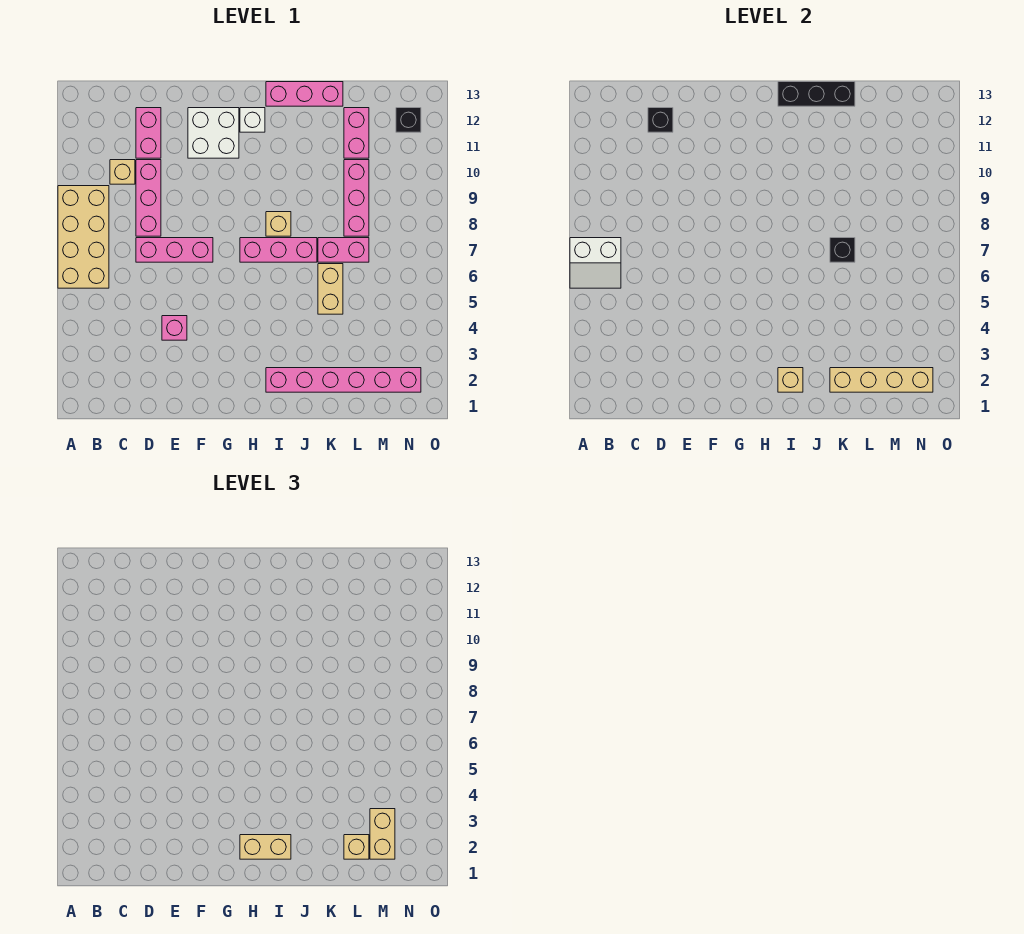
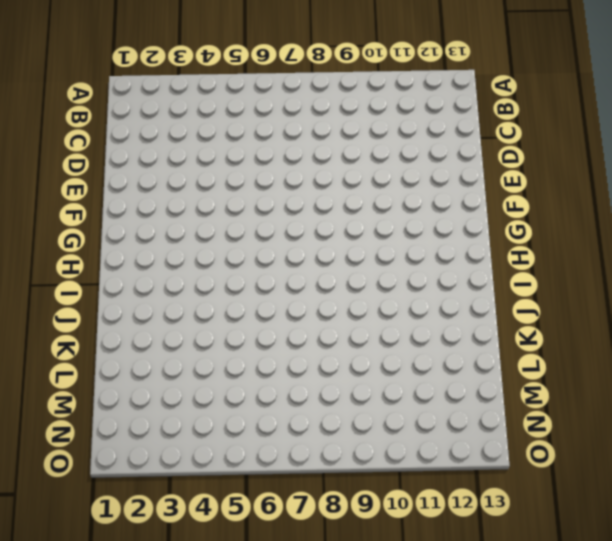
none -> tan 2x4 brick [58,186,109,288]
none -> tan 1x1 brick [110,160,135,184]
none -> pink 1x3 brick [136,238,213,262]

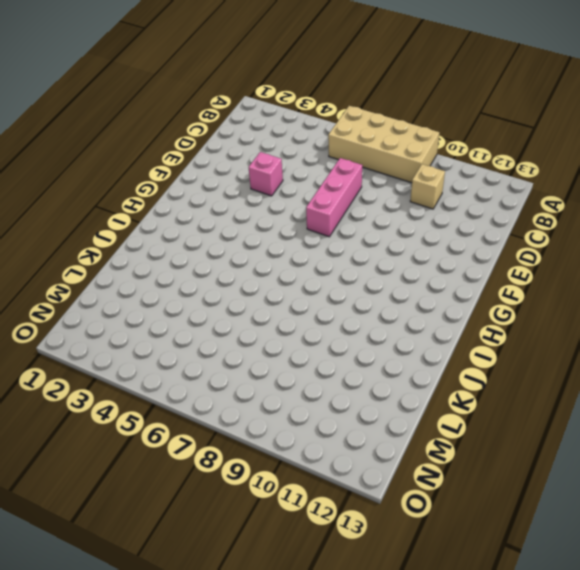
none -> pink 1x3 brick [136,160,161,236]
none -> pink 1x2 brick [136,108,161,158]
none -> white 2x2 brick [188,108,239,158]

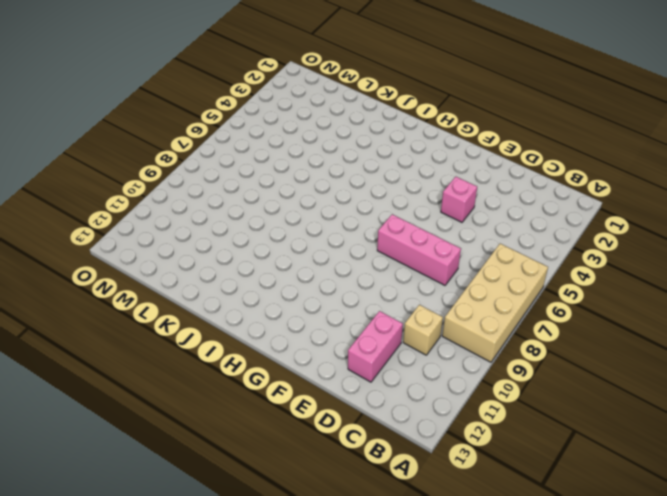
none -> pink 1x3 brick [136,160,161,236]
none -> white 2x2 brick [188,108,239,158]
none -> pink 1x3 brick [240,238,317,262]

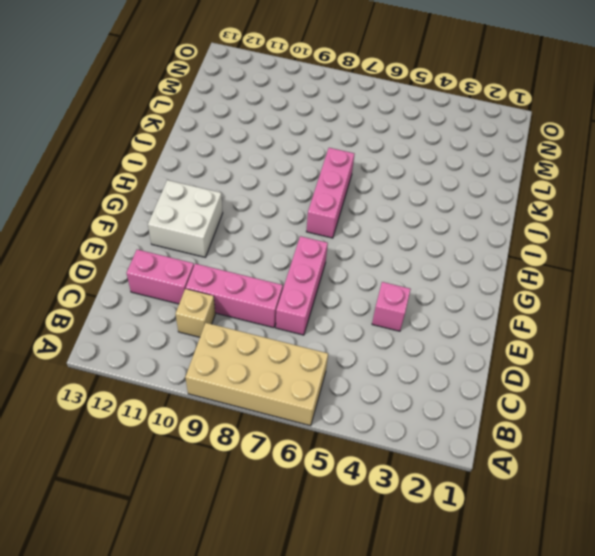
none -> white 1x1 brick [240,108,265,132]
none -> pink 1x6 brick [266,368,421,392]
none -> tan 1x1 brick [266,212,291,236]

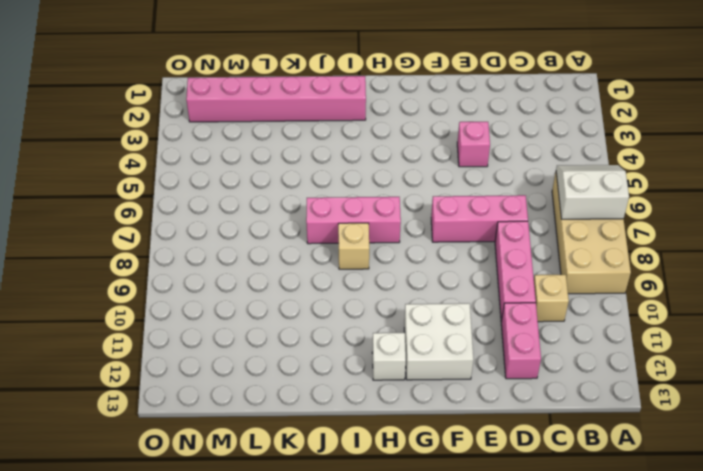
none -> pink 1x3 brick [266,82,343,106]
none -> tan 1x2 brick [318,264,343,314]
none -> pink 1x2 brick [318,238,369,262]

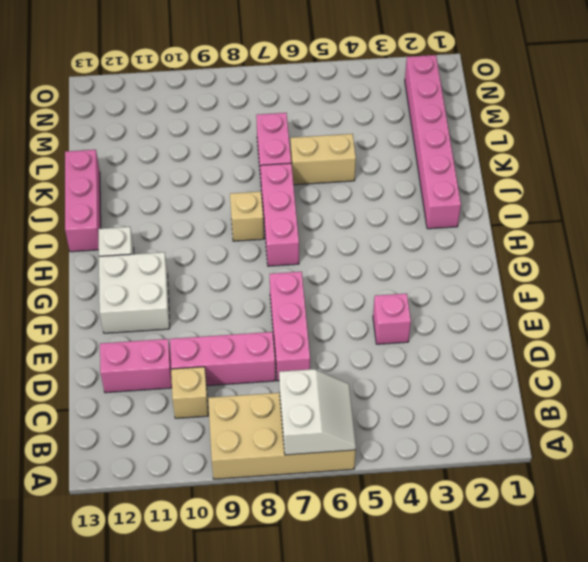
none -> pink 1x3 brick [344,160,369,236]
none -> pink 1x2 brick [344,108,369,158]
none -> black 1x1 brick [396,108,421,132]

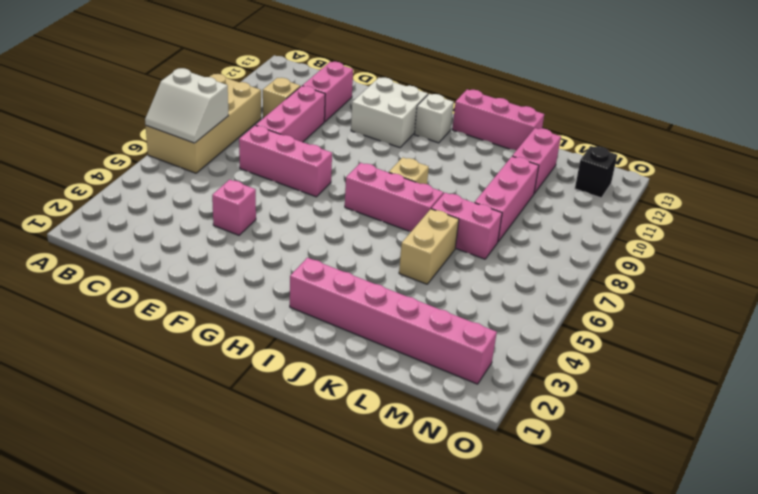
none -> black 1x1 brick [648,108,673,132]
none -> tan 1x1 brick [778,368,803,392]
none -> black 1x3 brick [778,82,855,106]

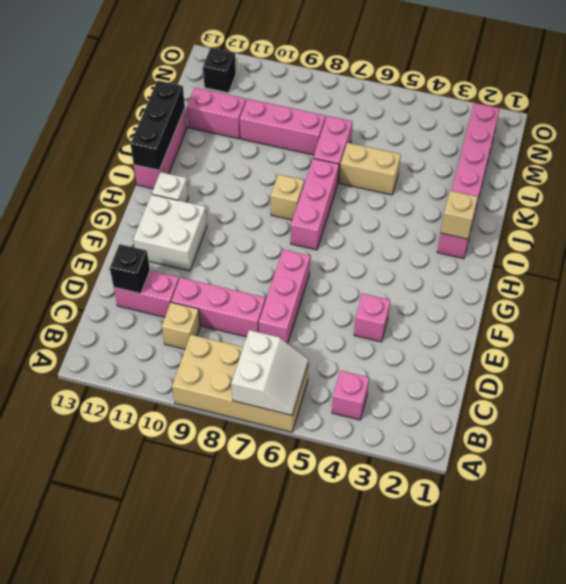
pink 1x1 brick [332,371,369,420] -> none
none -> tan 1x4 brick [830,368,933,392]
none -> black 1x1 brick [830,238,855,262]
none -> tan 1x2 brick [240,835,291,859]

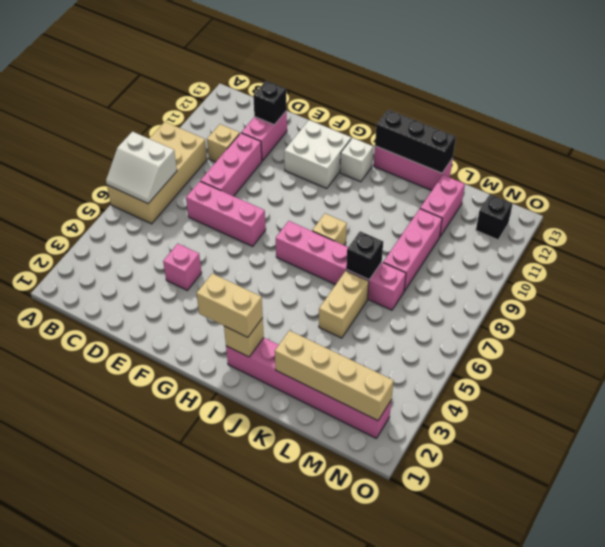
none -> tan 1x1 brick [344,835,369,859]
none -> tan 1x2 brick [370,809,395,859]

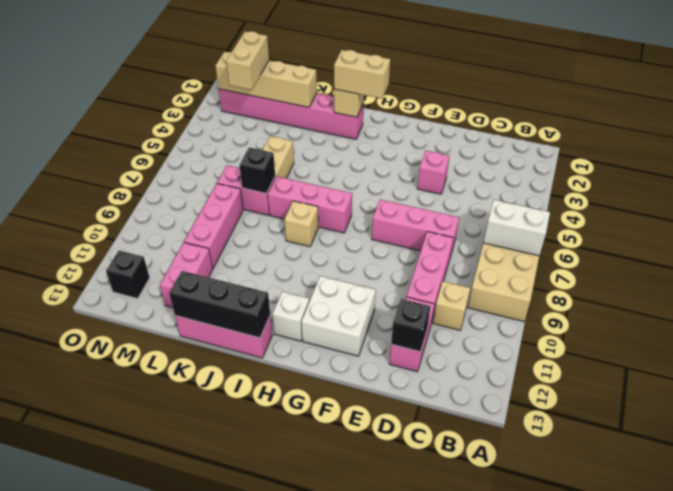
none -> tan 1x1 brick [344,835,369,859]

